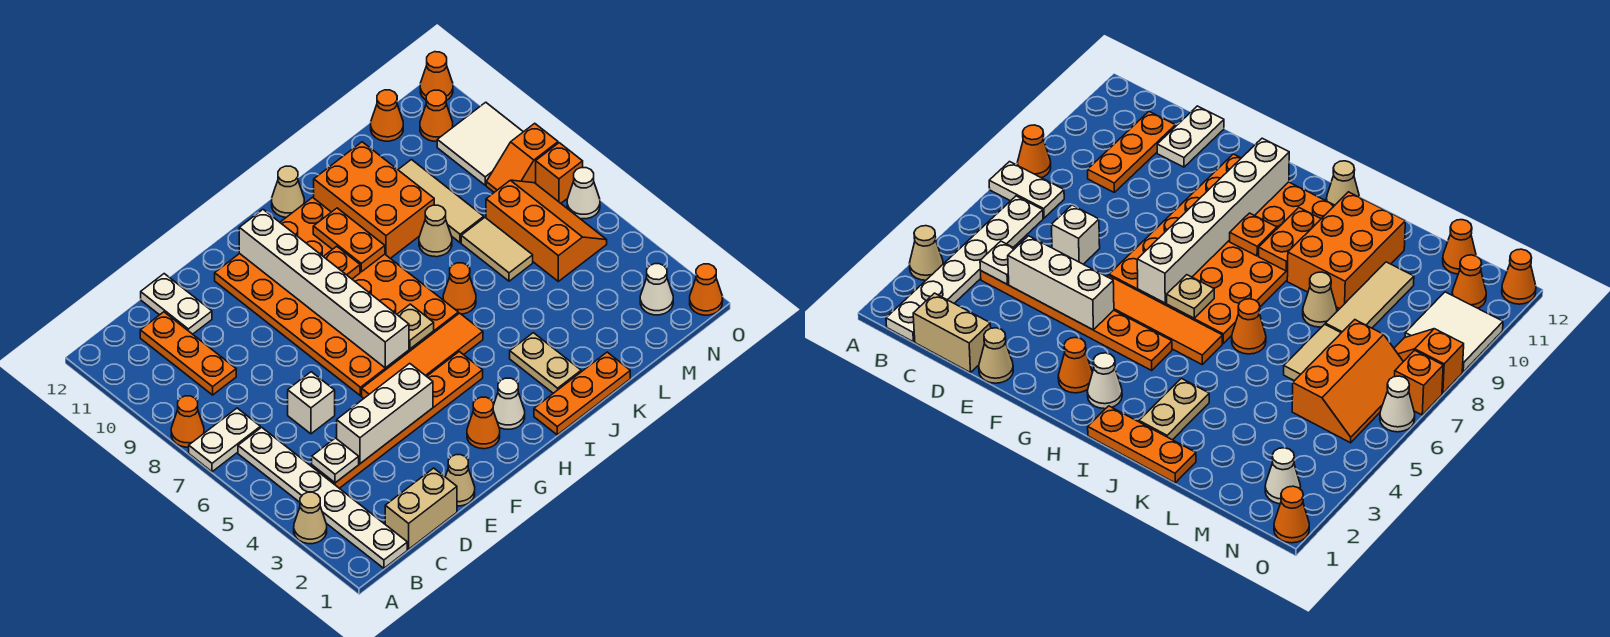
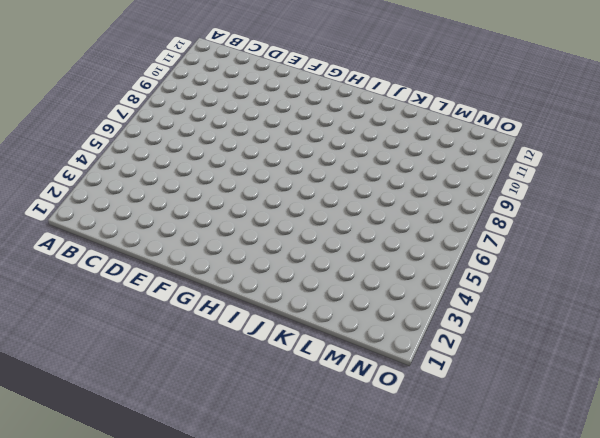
none -> tan 1x1 cone [294,492,327,544]
none -> white 1x2 plate [189,408,260,472]
none -> orange 1x1 cone [171,396,204,447]
none -> white 1x6 plate [238,427,407,568]

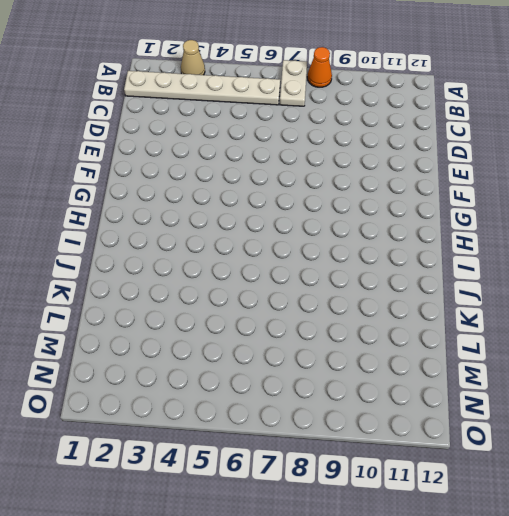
none -> tan 1x2 brick [385,468,457,549]
none -> orange 1x6 plate [312,352,483,488]
none -> orange 1x3 plate [140,312,236,395]
none -> white 1x1 brick [288,372,335,434]

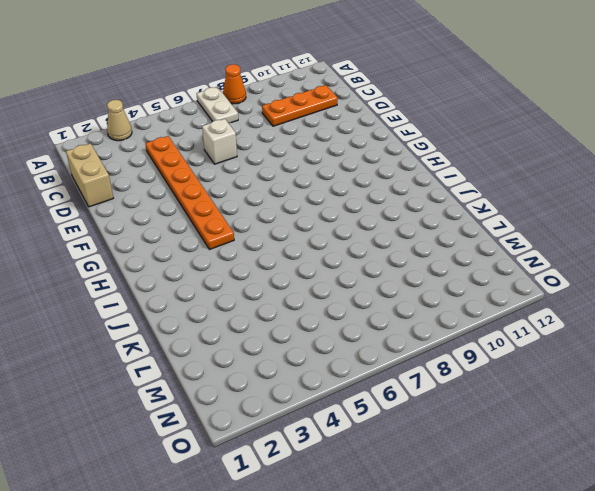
none -> white 1x6 plate [238,427,407,568]
none -> white 1x2 plate [141,274,212,334]
none -> tan 1x1 cone [445,455,475,506]
none -> orange 1x4 tile [362,313,483,398]

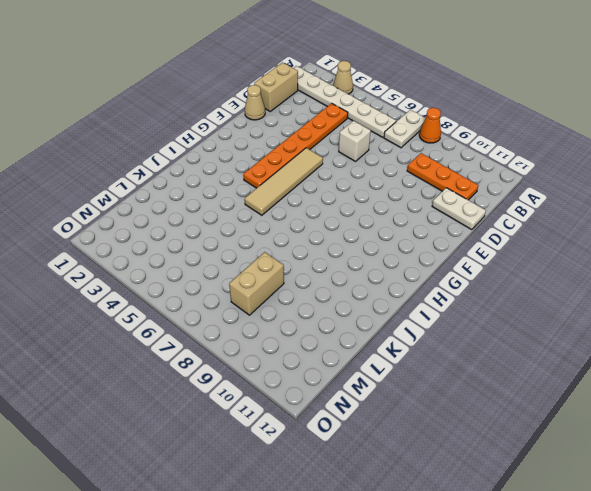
tan 1x4 tile [245,148,323,215] -> orange 1x4 tile [362,313,483,398]
tan 1x2 brick [229,252,284,315] -> tan 1x3 tile [398,160,484,243]
none -> orange 4x6 plate [215,197,458,396]
none -> orange 1x1 cone [467,397,500,449]
none -> white 1x1 cone [493,378,525,429]
none -> orange 1x3 plate [534,352,630,435]

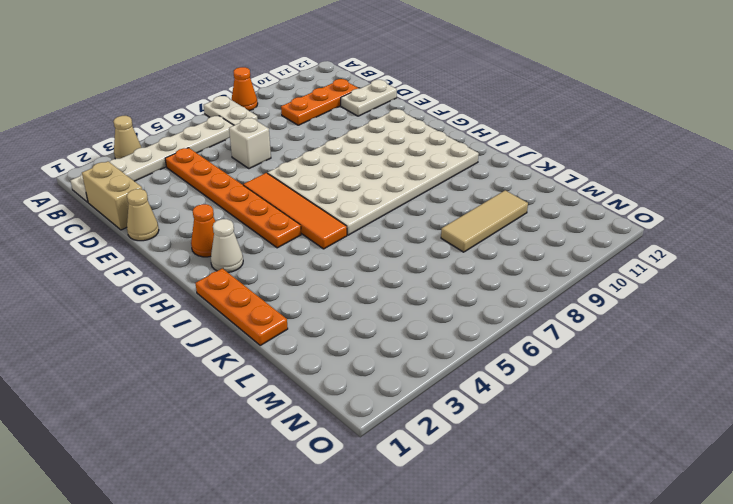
white 4x6 plate [268,109,479,235] -> orange 4x6 plate [215,197,458,396]
none -> tan 1x1 cone [272,166,304,217]
none -> tan 1x2 plate [510,333,581,393]
none -> orange 1x1 cone [443,263,476,314]
none -> orange 2x3 brick [314,142,434,258]

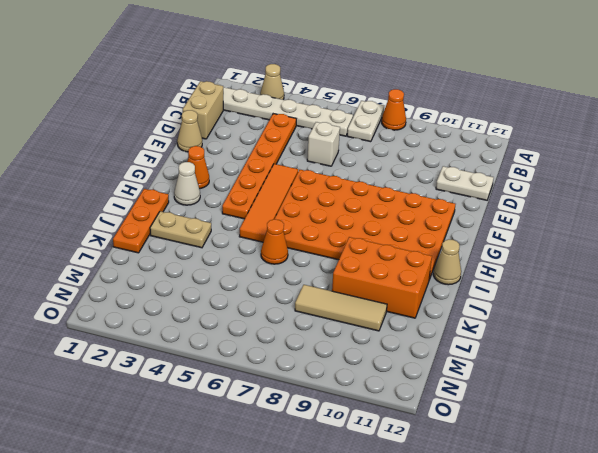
none -> orange 1x3 plate [140,312,236,395]
none -> tan 1x1 cone [419,205,452,257]
none -> tan 1x2 tile [461,218,533,281]
none -> orange 2x3 slope [486,180,607,281]

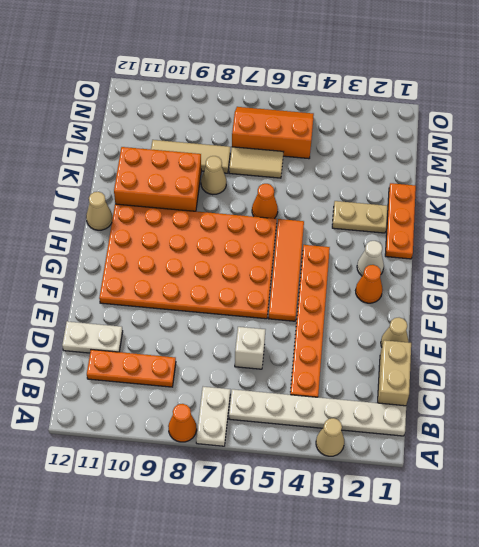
none -> orange 1x1 cone [371,90,403,141]
none -> white 1x1 cone [640,264,673,315]
none -> orange 1x2 slope [486,123,558,192]
none -> white 2x2 tile [437,102,523,185]

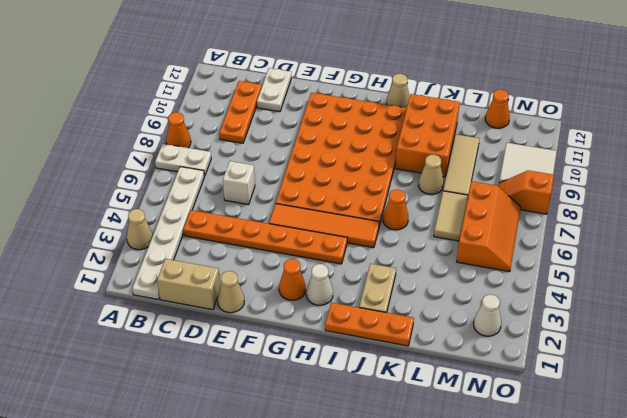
none -> orange 1x1 cone [420,90,453,141]
none -> orange 1x1 cone [690,264,723,315]
none -> white 1x1 cone [567,168,600,219]
none -> orange 1x1 brick [536,143,583,203]

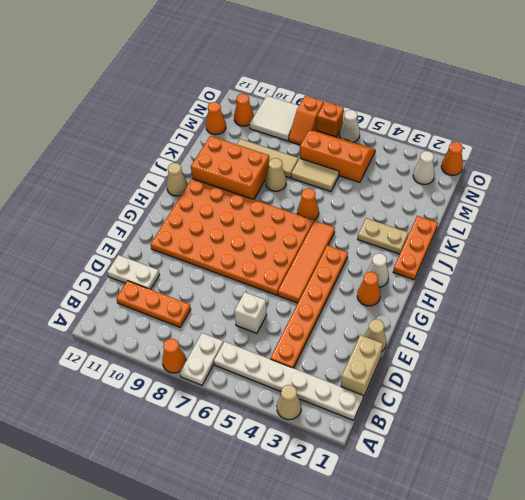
none -> orange 1x1 cone [420,52,453,100]
none -> white 1x1 plate [312,438,359,483]
none -> white 1x3 brick [337,363,433,464]
none -> white 1x6 brick [239,210,409,368]

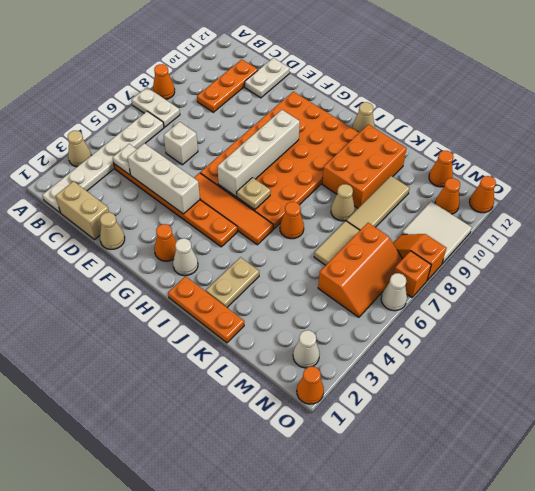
white 1x4 brick [217,110,300,197] -> white 1x6 brick [239,210,409,368]
none -> orange 1x1 plate [323,246,360,279]
none -> orange 1x2 plate [313,208,385,272]

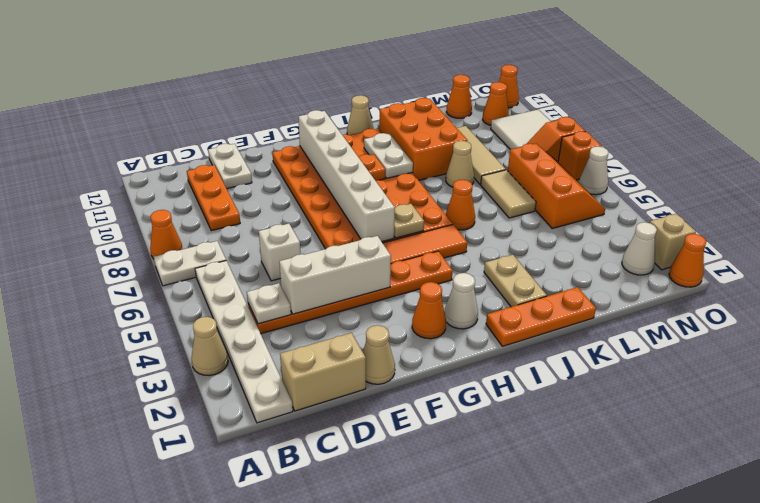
white 1x2 plate [364,133,413,178] -> orange 1x2 plate [313,208,385,272]
tan 1x1 brick [650,214,696,270] -> none

